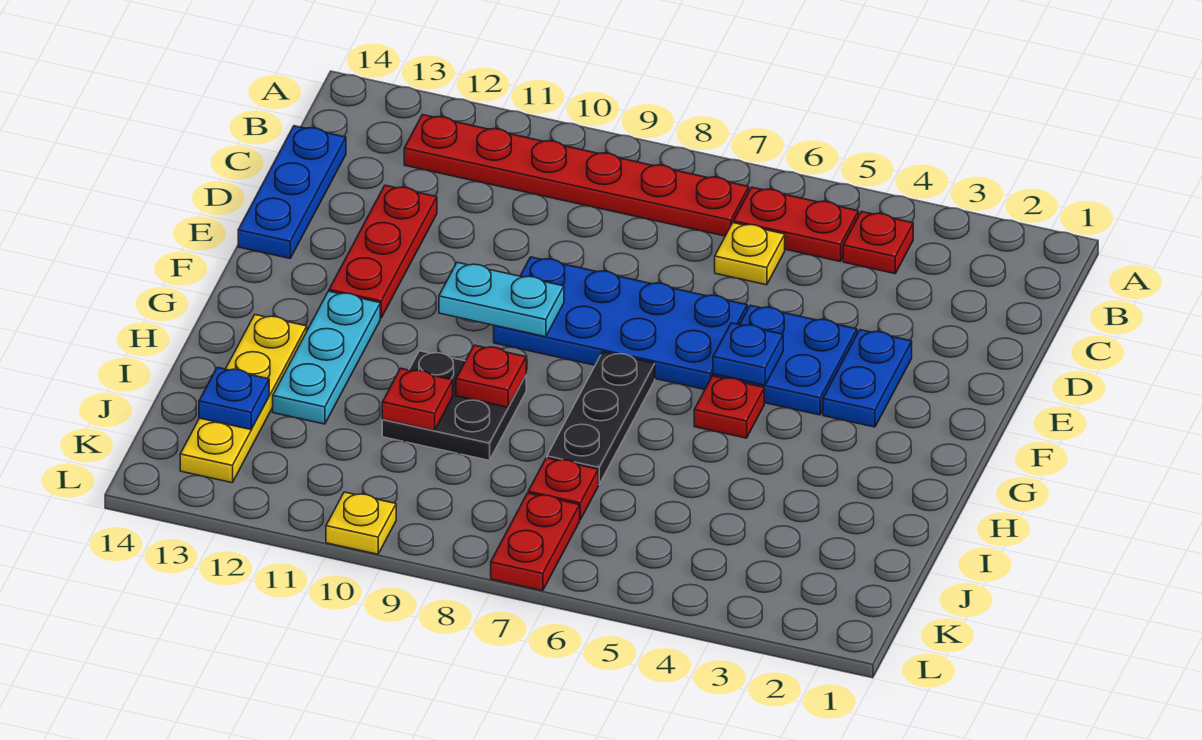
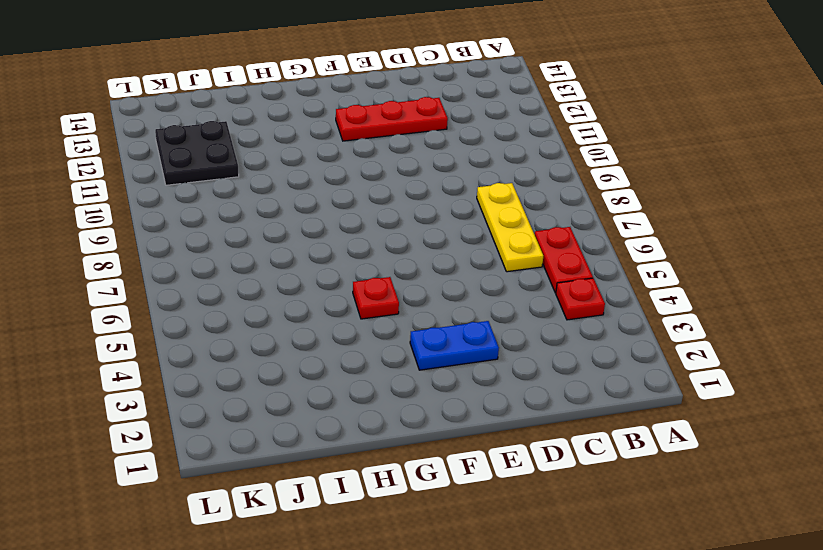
yellow 1x3 plate [477,183,543,272] -> yellow 1x1 plate [715,223,785,285]
black 2x2 plate [155,121,239,185] -> black 2x2 plate moved to [382,351,526,460]
none -> red 1x6 plate [404,115,749,236]
none -> blue 1x3 plate [238,126,346,258]
none -> blue 2x2 plate [713,305,857,415]

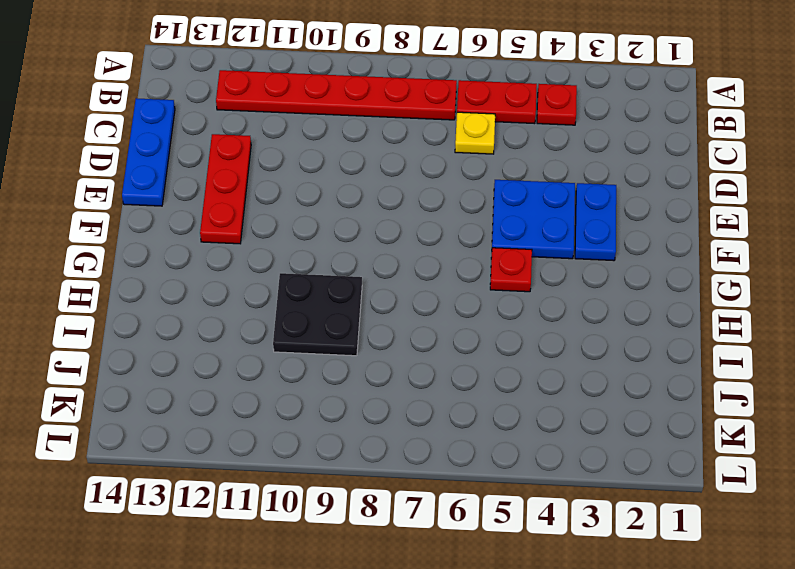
none -> blue 2x4 plate [494,257,747,390]
none -> black 1x3 plate [547,352,655,485]
none -> cyan 1x3 plate [273,291,380,424]

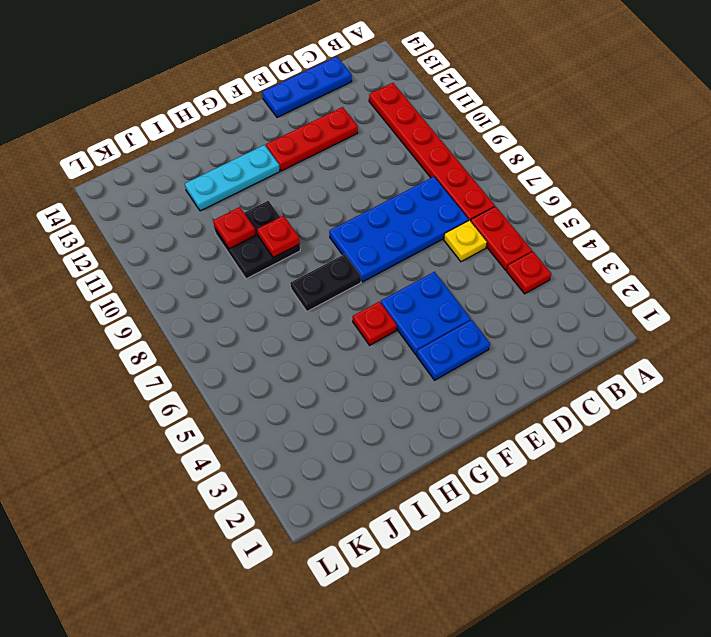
blue 2x4 plate [329,177,469,282] -> blue 2x4 plate turned to [494,257,747,390]
black 1x2 plate [290,254,361,311] -> black 1x3 plate [547,352,655,485]
none -> yellow 1x4 plate [180,315,307,483]
none -> red 1x1 plate [528,458,598,520]
none -> red 1x2 plate [491,493,580,591]

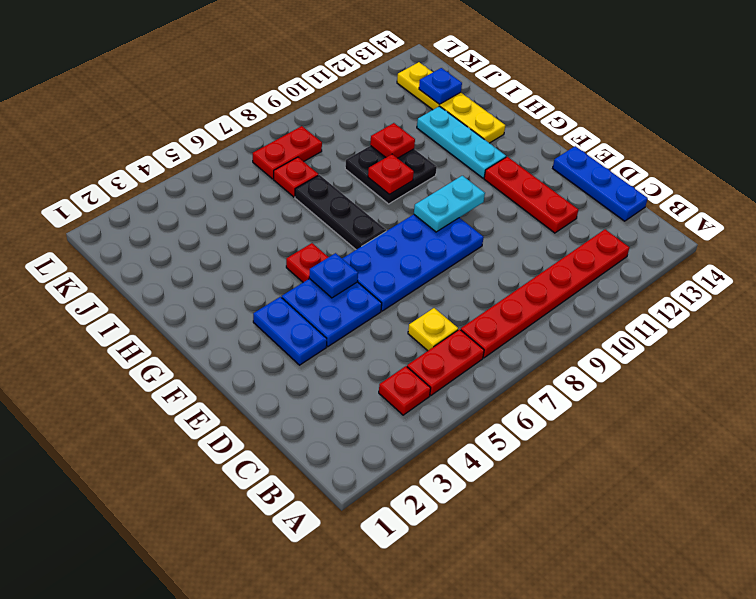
red 1x2 plate [253,126,322,179] -> red 1x2 plate turned to [491,493,580,591]
none -> yellow 1x1 plate [326,492,396,554]

